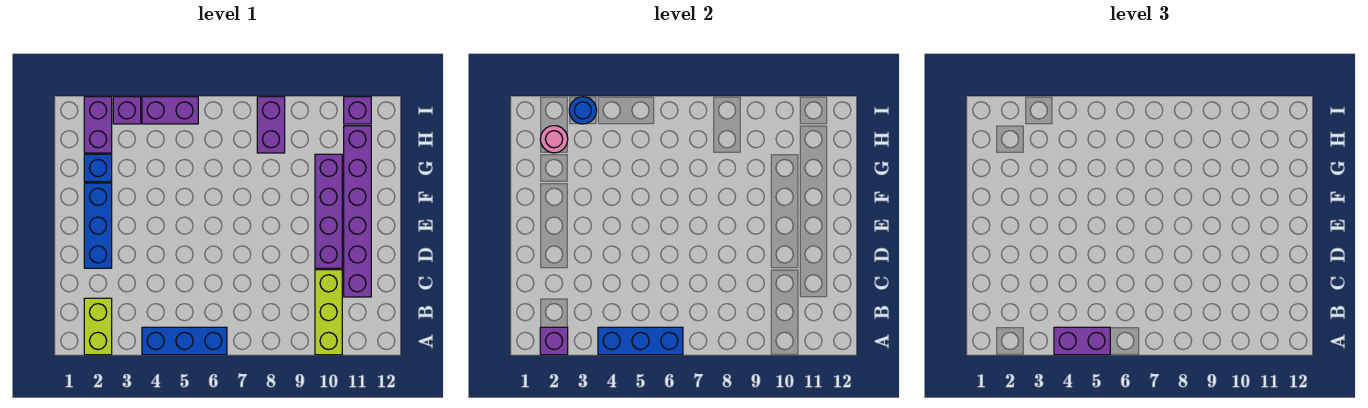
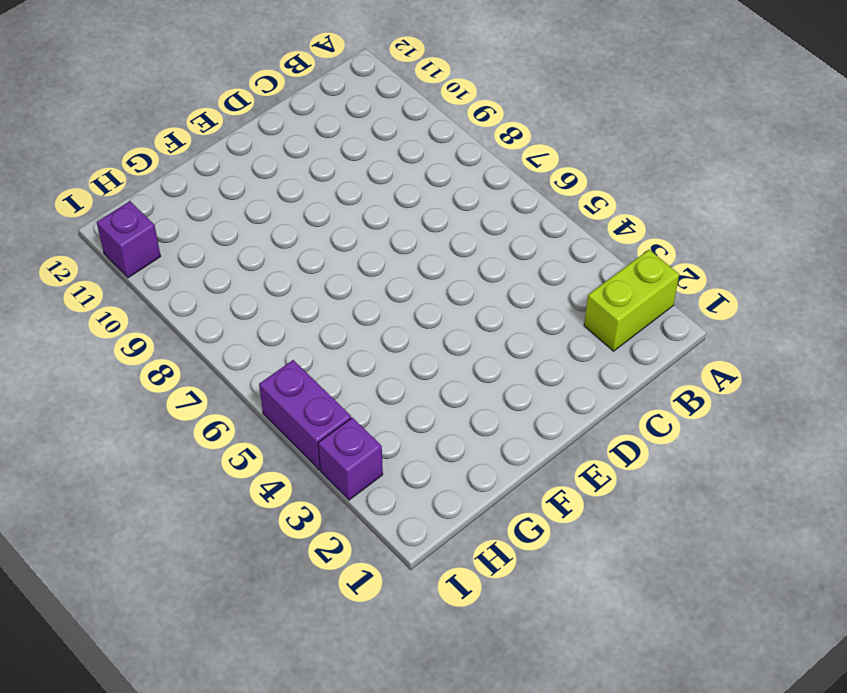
none -> blue 1x3 brick [142,327,227,355]
none -> lime 1x3 brick [315,270,342,355]
none -> purple 1x6 brick [344,126,371,297]

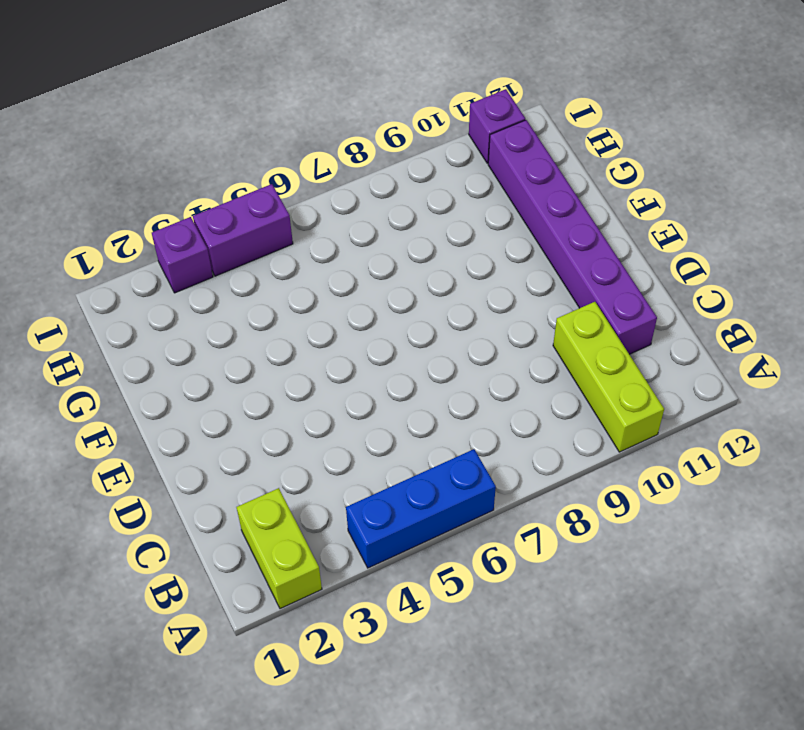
none -> blue 1x3 brick [84,183,112,268]
none -> purple 1x4 brick [315,154,342,268]
none -> blue 1x1 brick [84,154,112,182]

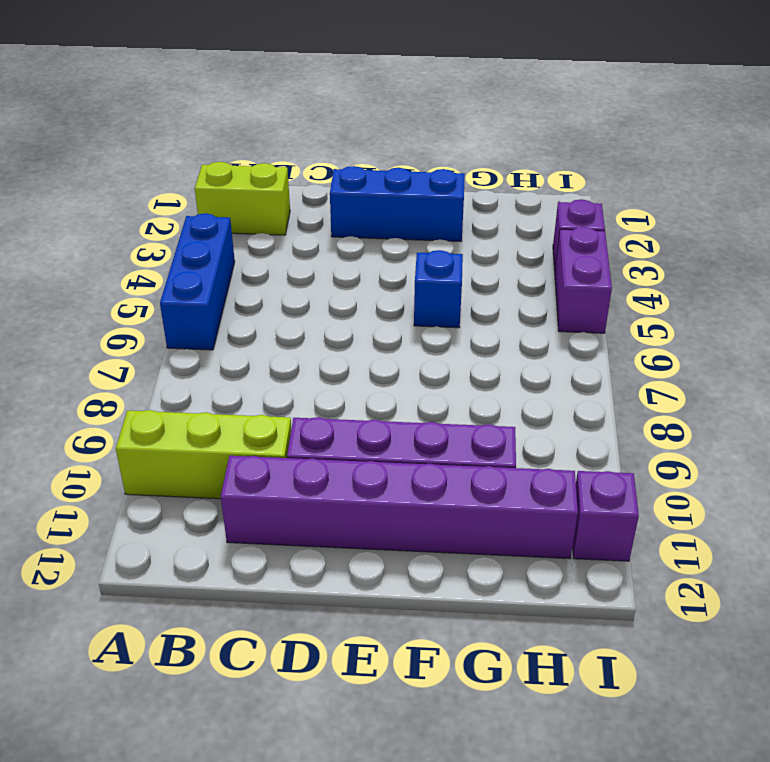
blue 1x1 brick [414,250,463,328] -> blue 1x1 brick moved to [84,154,112,182]
none -> purple 1x2 brick [84,97,112,153]
none -> purple 1x2 brick [257,97,285,153]
none -> purple 1x1 brick [540,327,568,355]

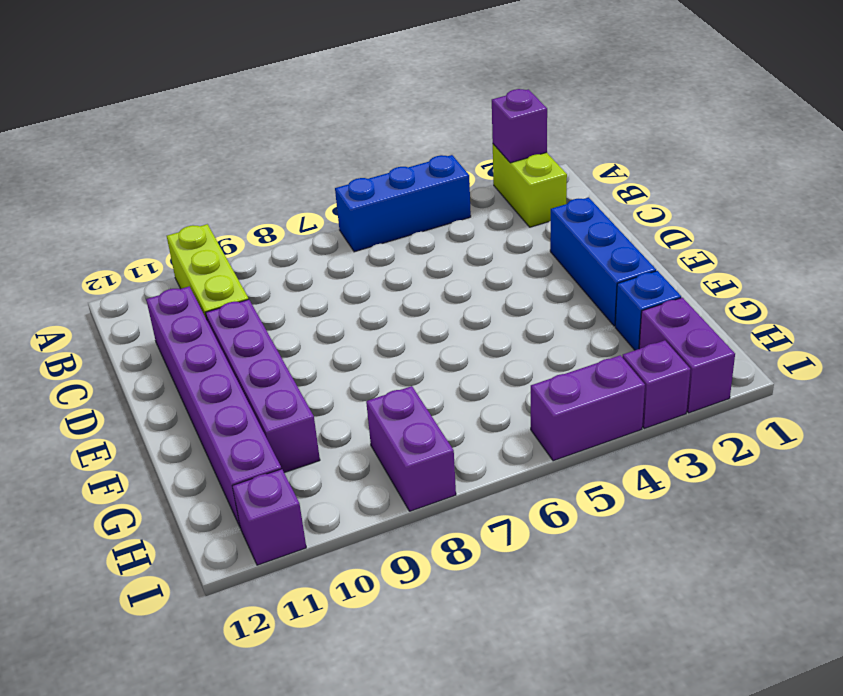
none -> blue 1x3 brick [598,327,683,355]
none -> pink 1x1 round brick [540,126,568,153]
none -> blue 1x1 round brick [569,97,597,124]

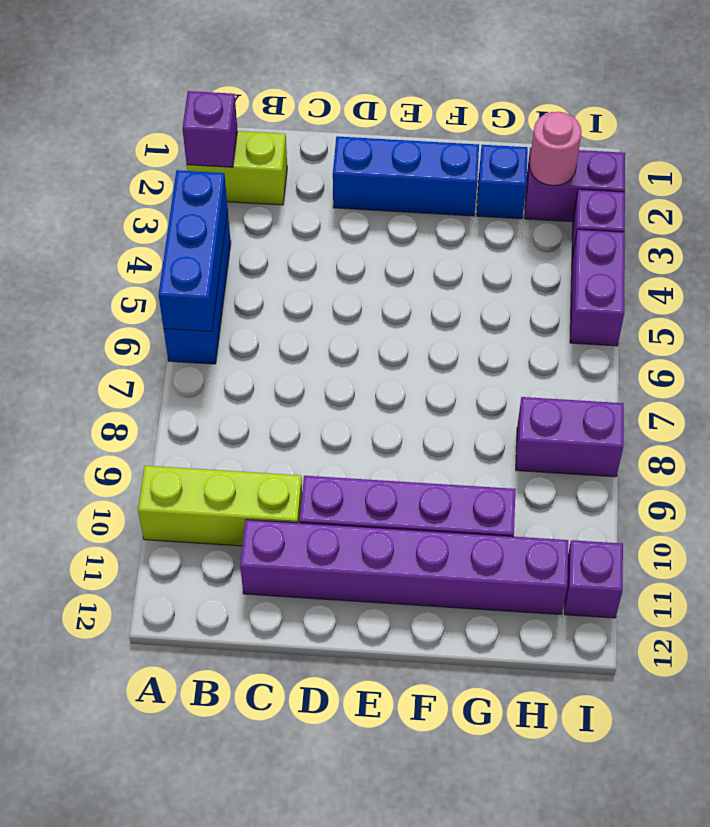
none -> blue 1x1 round brick [569,97,597,124]
none -> purple 1x2 brick [1054,327,1110,355]

